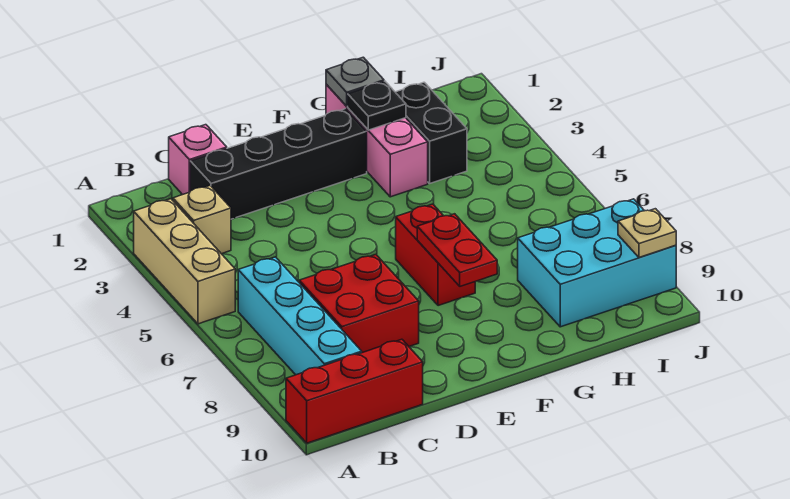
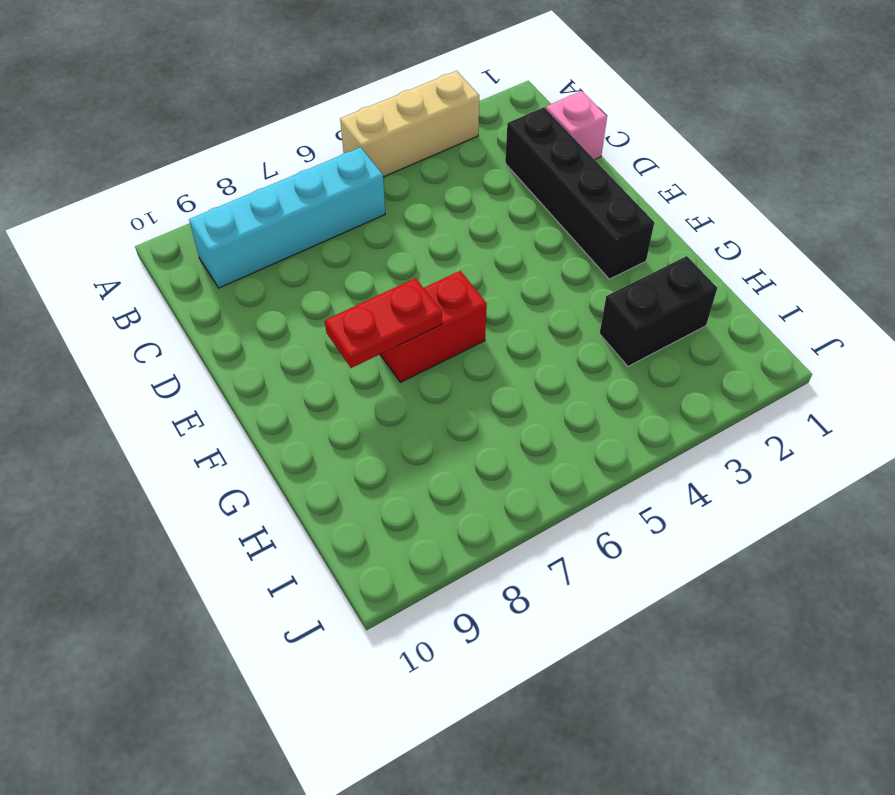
none -> red 1x3 brick [286,339,423,443]
none -> tan 1x1 brick [173,186,231,254]
none -> red 2x2 brick [299,255,419,353]

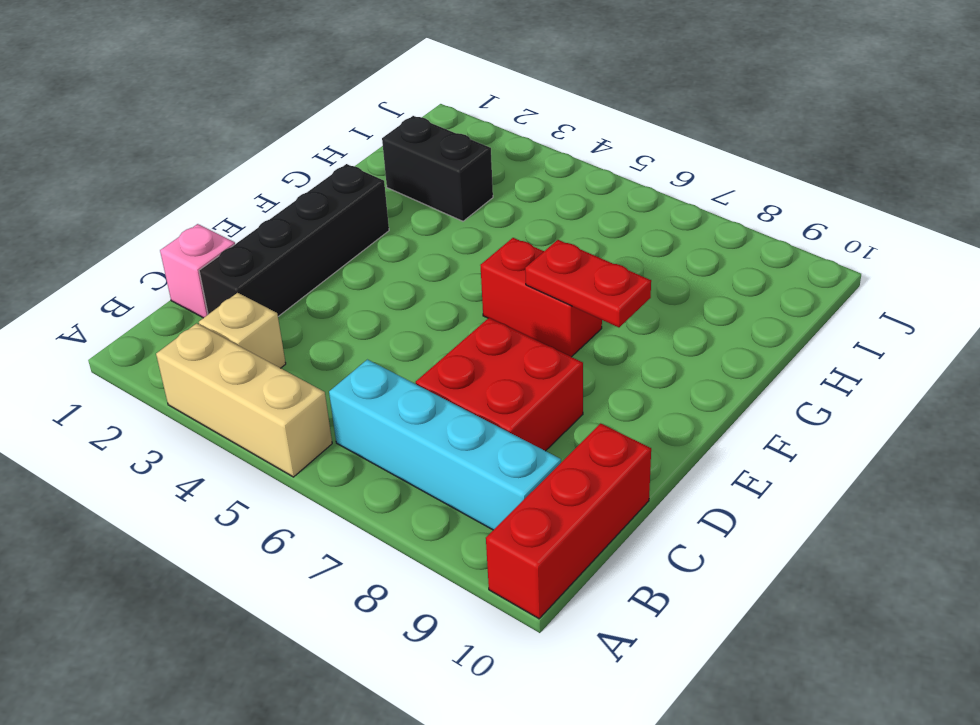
none -> pink 1x3 brick [326,84,428,197]
none -> cyan 2x3 brick [518,199,676,327]
none -> grey 1x1 plate [326,57,384,106]

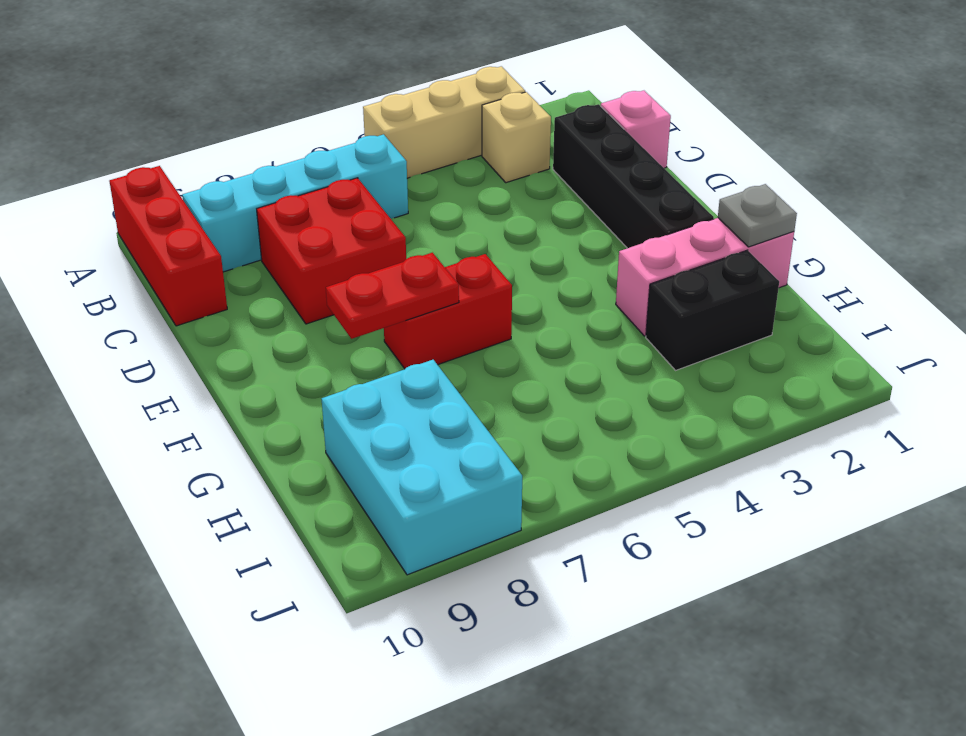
none -> black 1x1 plate [348,81,406,130]
none -> tan 1x1 plate [618,209,676,257]

